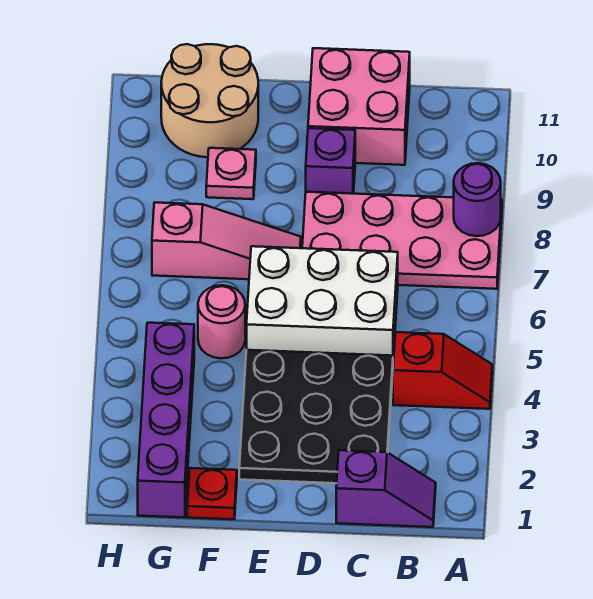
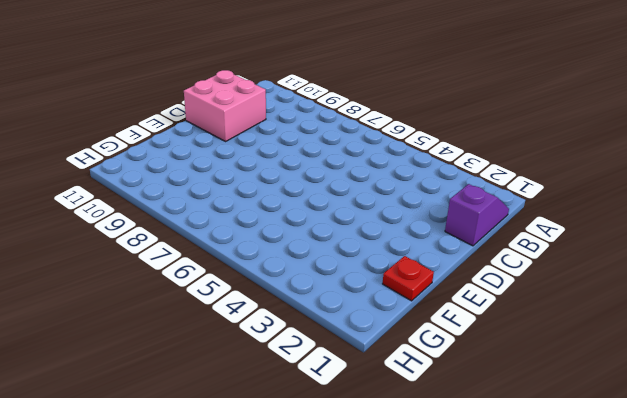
none -> red 1x2 slope [393,332,492,409]
none -> pink 2x4 plate [302,192,502,289]
none -> black 3x3 plate [239,350,393,483]

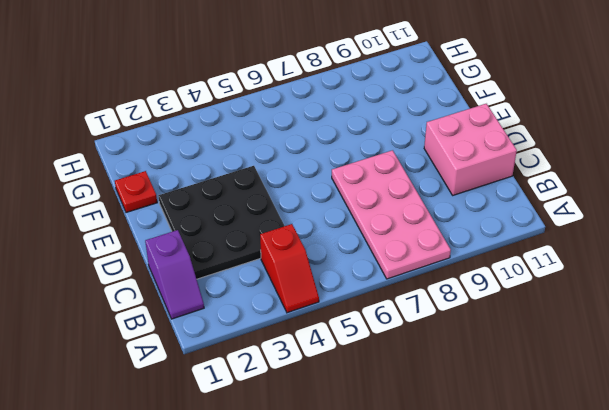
none -> white 2x3 brick [247,246,398,360]
none -> purple 1x1 brick [306,128,355,194]
none -> pink 1x3 slope [152,203,301,279]

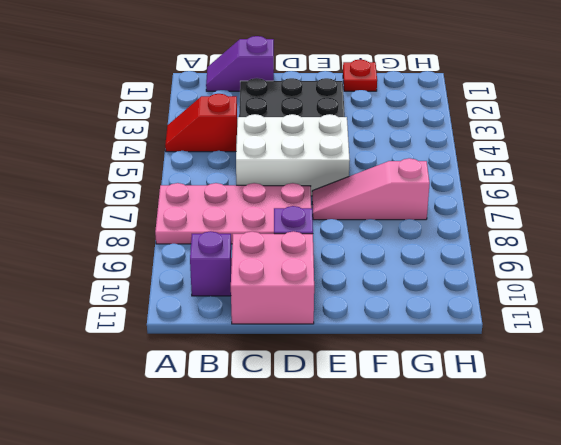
purple 1x1 brick [190,231,232,296] -> none
none -> pink 1x1 round brick [198,285,245,358]
none -> pink 1x1 plate [206,148,256,199]
none -> tan 2x2 round brick [161,44,258,157]

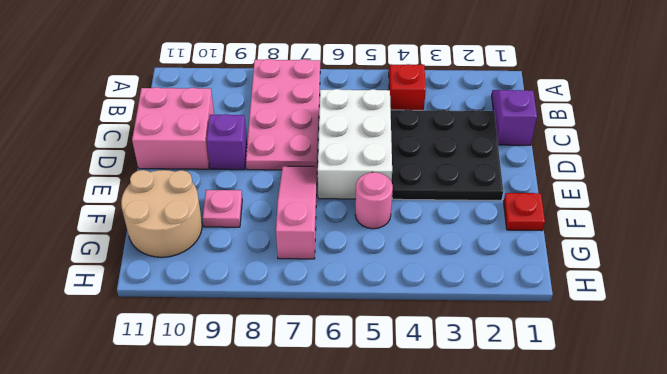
none -> purple 1x4 brick [138,323,194,518]
none -> purple 1x1 round brick [454,163,501,236]

